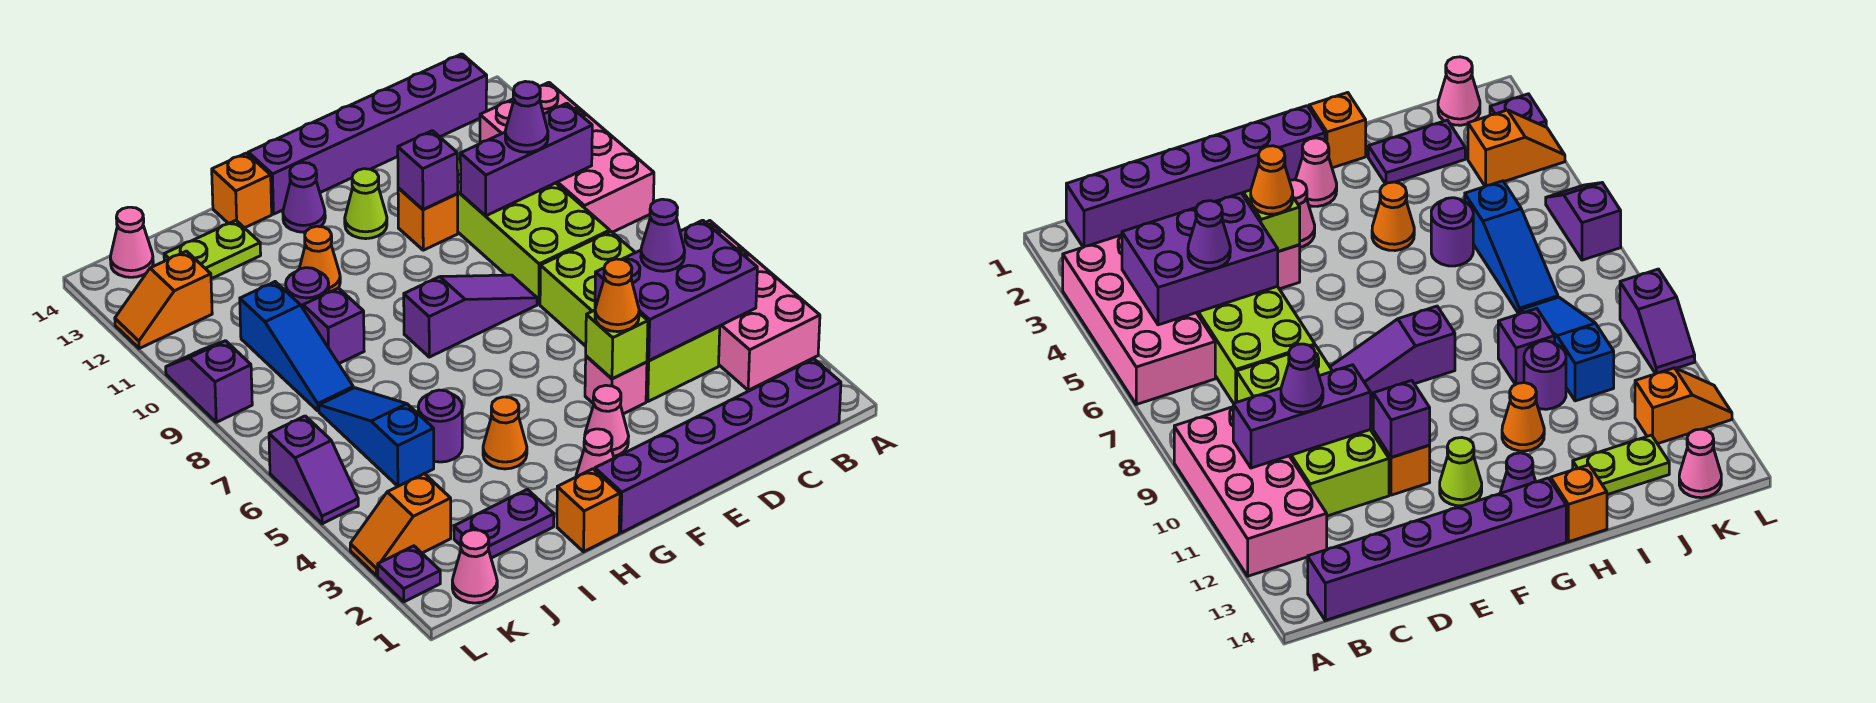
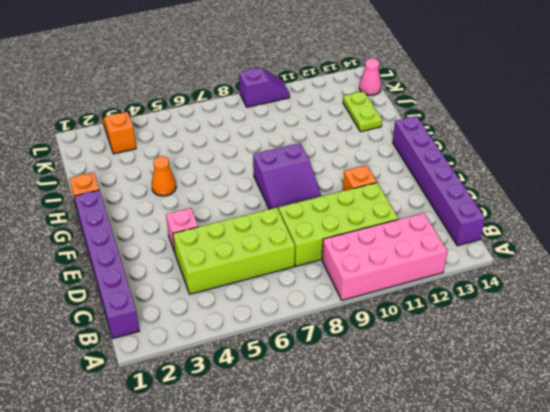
purple 2x3 slope [253,143,321,209] -> purple 1x3 slope [404,275,537,357]
none -> pink 2x4 brick [706,221,820,390]
none -> pink 1x1 cone [585,385,629,457]
none -> lime 1x1 cone [345,169,387,239]
none -> pink 1x1 cone [576,429,614,477]

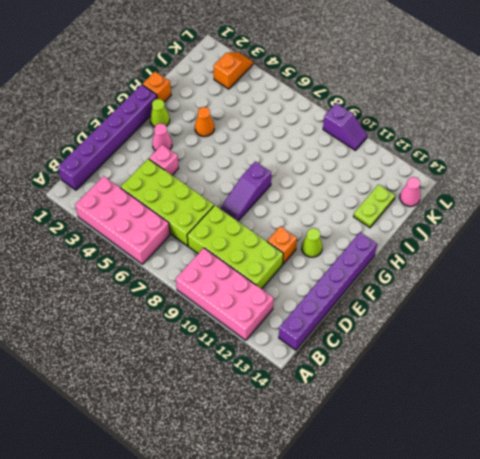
lime 1x1 cone [150,99,170,127] -> pink 1x1 cone [576,429,614,477]
none -> purple 1x1 cone [283,162,325,232]
none -> orange 1x1 cone [299,226,340,292]
none -> orange 1x1 brick [212,153,272,228]
none -> purple 1x2 plate [454,489,554,558]

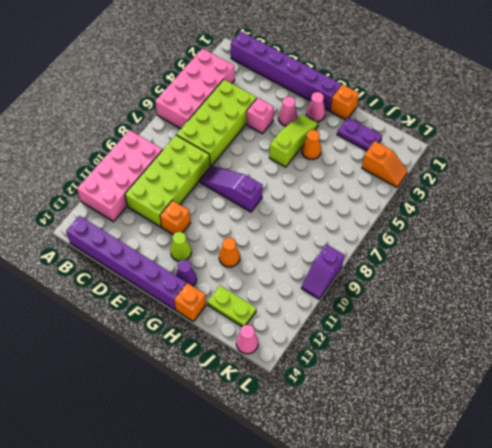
lime 1x3 slope [269,114,319,167] -> none
none -> purple 1x1 round brick [418,390,462,462]
none -> purple 1x1 brick [303,288,364,364]
none -> purple 1x1 round brick [286,268,329,308]
none -> blue 1x3 slope [319,388,434,486]

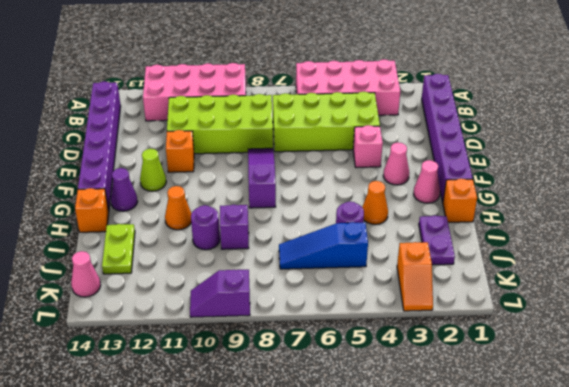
none -> blue 1x3 slope [240,282,353,411]
none -> pink 1x1 cone [452,530,497,603]
none -> orange 1x2 slope [115,251,212,348]
none -> purple 1x1 plate [378,546,440,602]

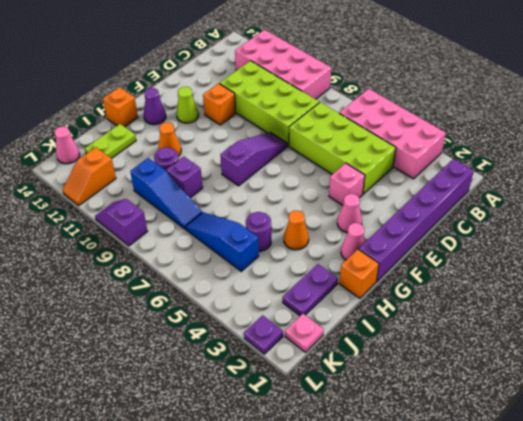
pink 1x1 plate [285,314,324,352] -> pink 1x1 cone [452,530,497,603]
none -> purple 1x6 brick [248,54,487,214]
none -> orange 1x2 slope [350,474,451,576]
none -> purple 1x2 slope [269,416,358,524]
none -> purple 2x3 brick [595,220,757,361]

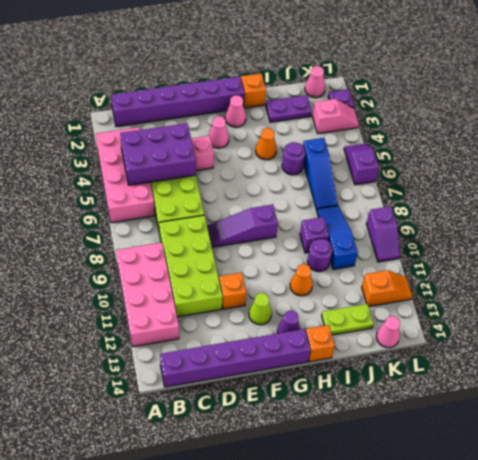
pink 1x2 slope [313,99,359,134] -> orange 1x2 slope [350,474,451,576]
none -> purple 1x3 brick [460,103,592,216]
none -> lime 1x1 brick [586,310,648,379]
none -> purple 1x1 brick [398,131,458,209]
none -> purple 1x1 cone [641,199,685,271]

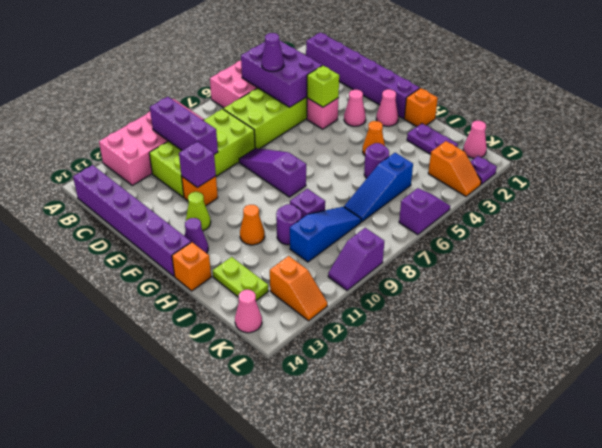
none -> purple 1x1 cone [505,82,548,152]
none -> orange 1x1 cone [595,259,639,332]

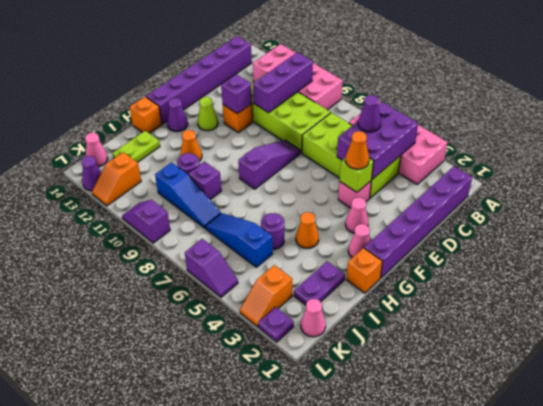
purple 1x1 cone [81,156,101,191] -> purple 1x1 cone moved to [505,82,548,152]

